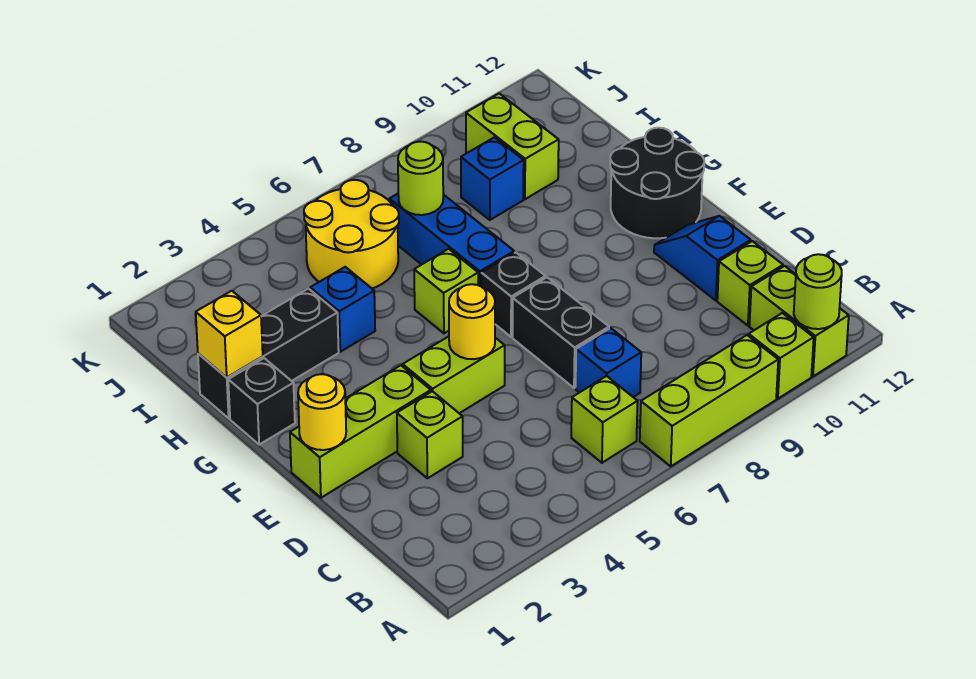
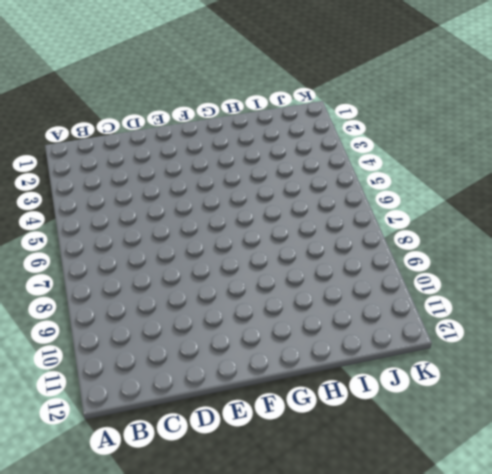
none -> lime 1x3 brick [640,335,778,466]
none -> lime 1x1 brick [749,313,814,399]
none -> lime 1x2 brick [749,266,849,376]

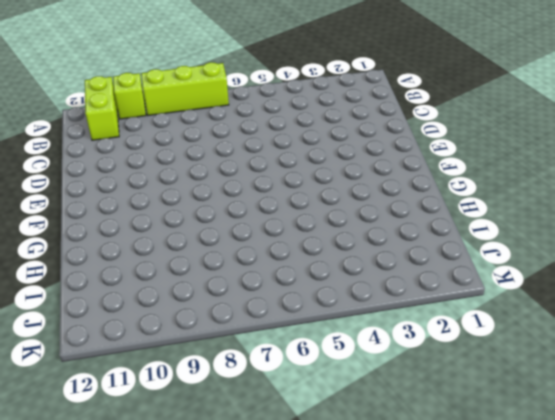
none -> lime 1x1 brick [571,376,638,463]
none -> blue 1x1 brick [576,328,641,397]
none -> lime 1x1 brick [717,241,783,326]

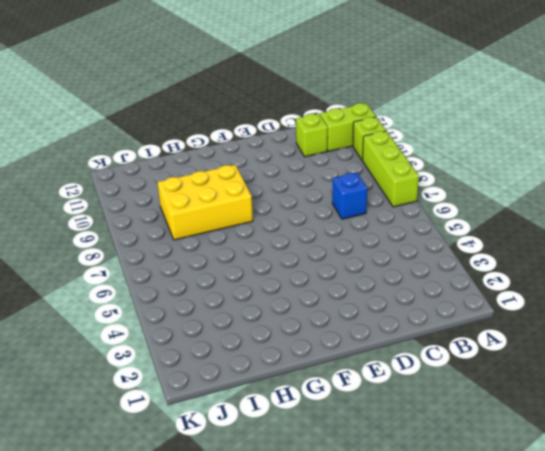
yellow 2x3 brick [158,165,253,240] -> blue 1x1 brick [461,137,524,220]
none -> lime 1x1 brick [571,376,638,463]
none -> lime 1x1 brick [397,391,463,478]
none -> black 1x2 brick [513,277,609,388]

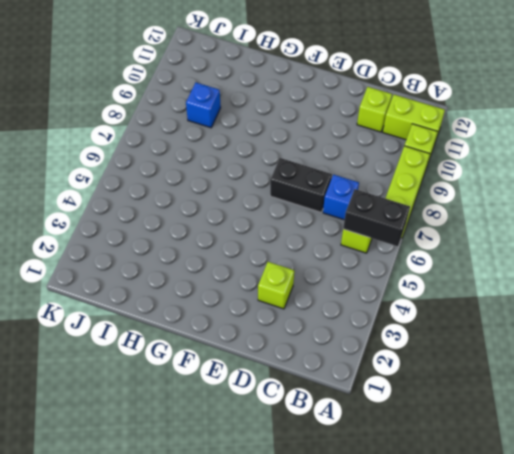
black 1x2 brick [343,189,410,246] -> none
none -> blue 1x2 slope [654,216,751,301]
none -> lime 1x3 brick [290,365,431,498]
none -> lime 1x2 brick [403,336,505,413]

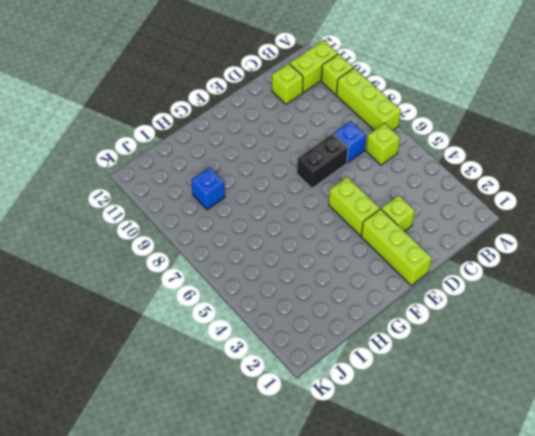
none -> blue 1x2 slope [654,216,751,301]
none -> black 1x1 brick [481,252,546,337]
none -> black 2x2 round brick [610,128,704,238]

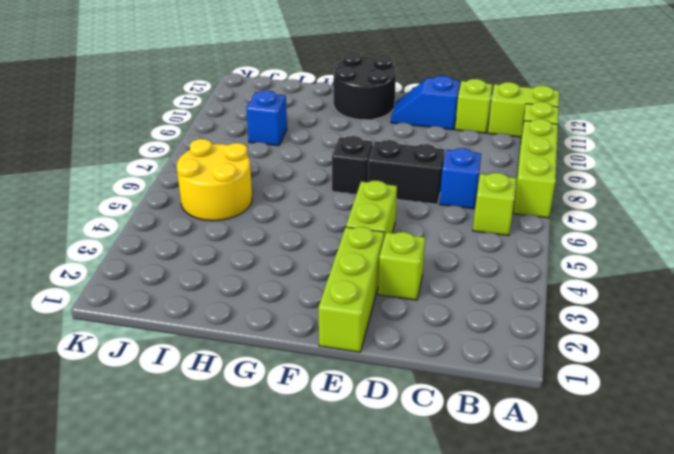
none -> black 1x1 brick [228,358,295,445]
none -> lime 1x1 brick [414,249,478,333]
none -> blue 1x3 brick [389,194,514,286]

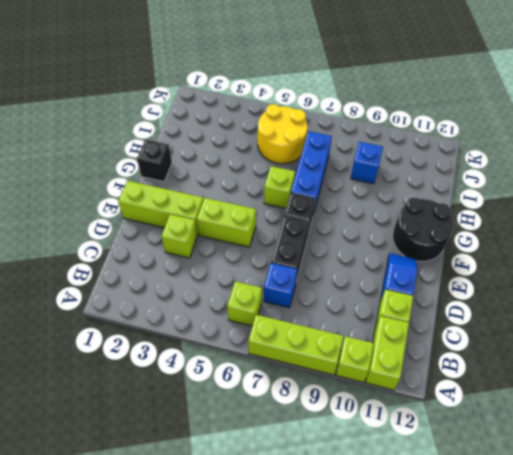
none -> black 1x3 brick [198,288,339,418]
none -> blue 1x1 brick [310,267,375,352]
none -> lime 1x2 brick [466,93,559,199]

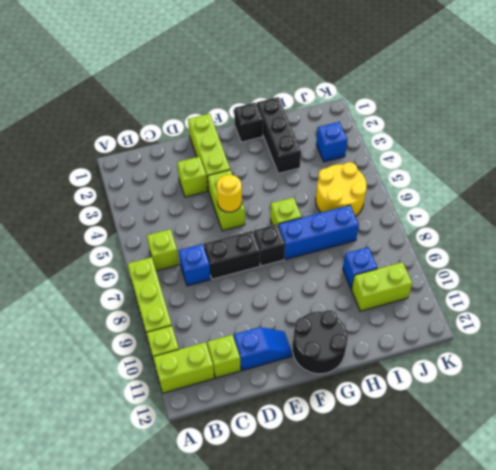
blue 1x1 brick [316,122,347,162] -> blue 1x1 brick moved to [310,267,375,352]
none -> lime 1x1 round brick [794,254,842,329]
none -> yellow 1x1 round brick [298,374,346,450]
none -> yellow 1x1 brick [196,291,263,377]

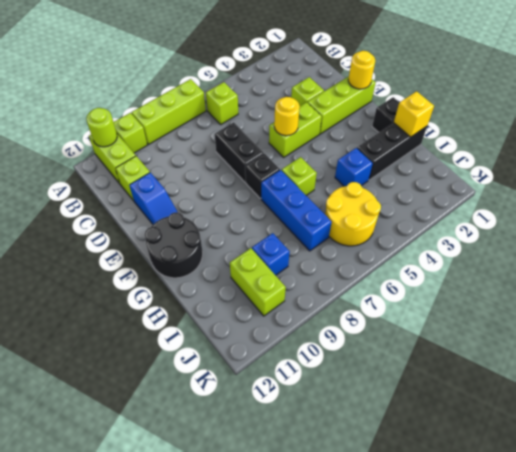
none -> blue 1x1 brick [576,328,641,397]
none -> lime 1x1 round brick [398,142,443,215]

